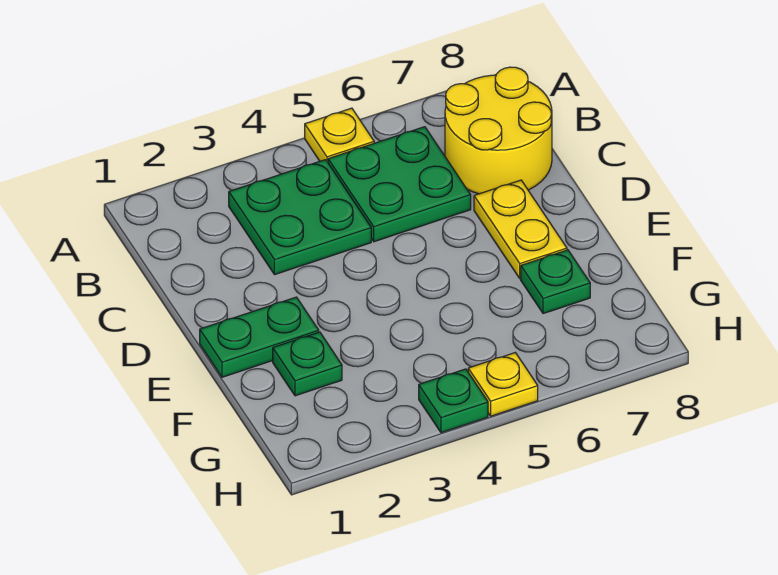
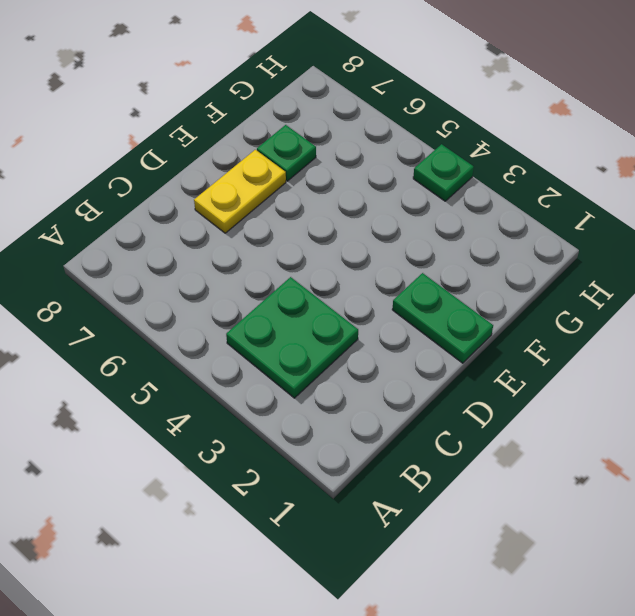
none -> yellow 1x1 plate [305,108,374,162]
none -> green 2x2 plate [328,127,471,242]

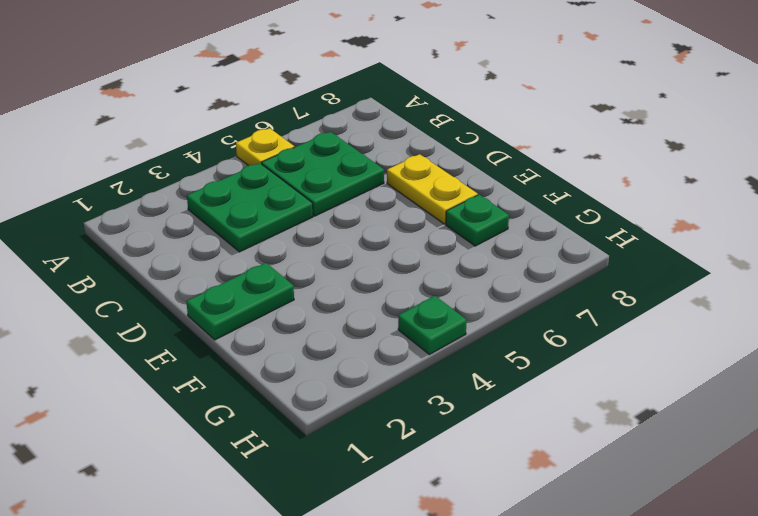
none -> yellow 2x2 round brick [445,67,552,194]
none -> green 1x1 plate [273,332,342,396]

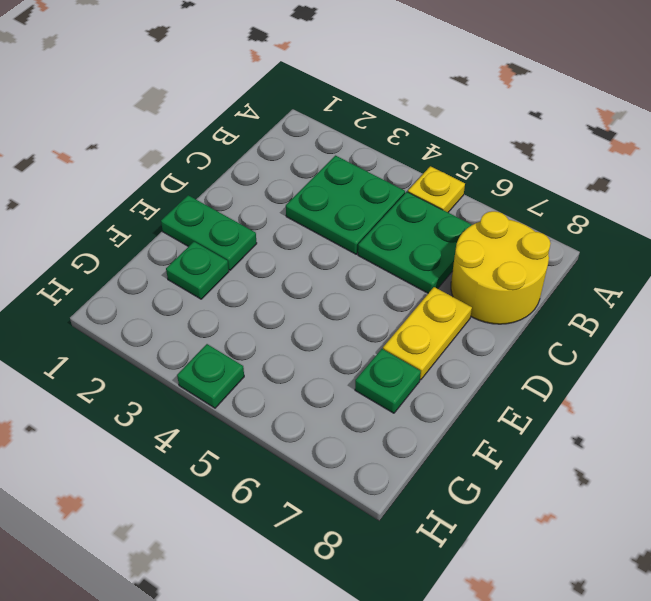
none -> yellow 1x1 plate [468,353,538,416]

